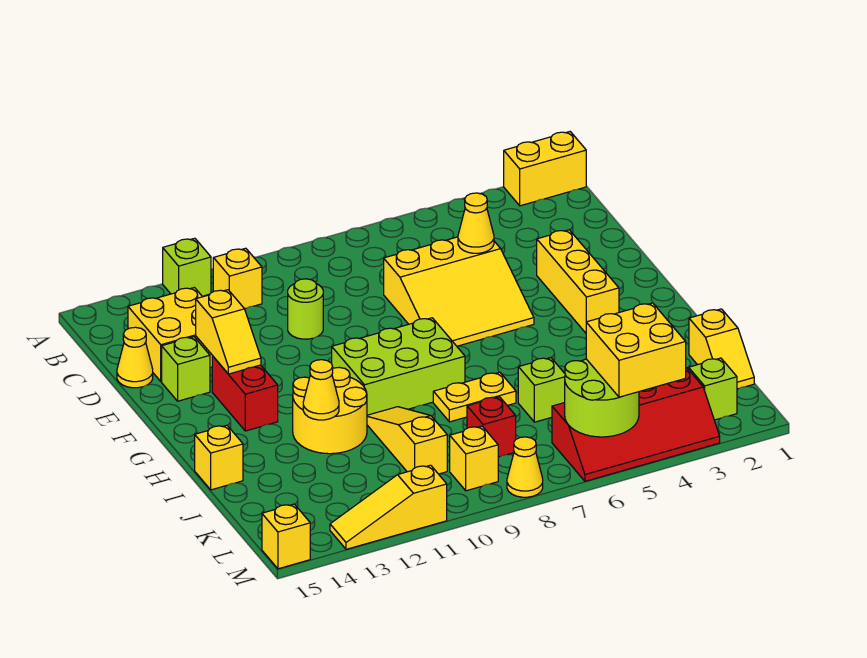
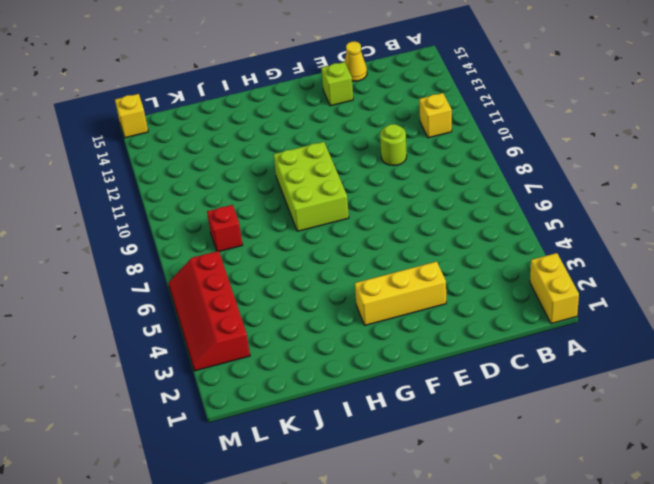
none -> lime 1x1 brick [163,238,211,296]
none -> yellow 2x2 brick [128,287,213,381]
none -> yellow 3x3 slope [384,237,534,346]

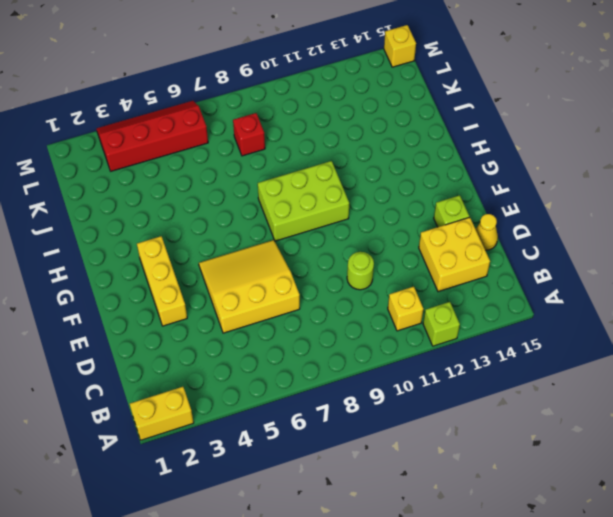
none -> red 1x2 brick [212,356,278,431]
none -> yellow 2x2 round brick [293,367,367,454]
none -> yellow 1x2 plate [433,372,516,422]

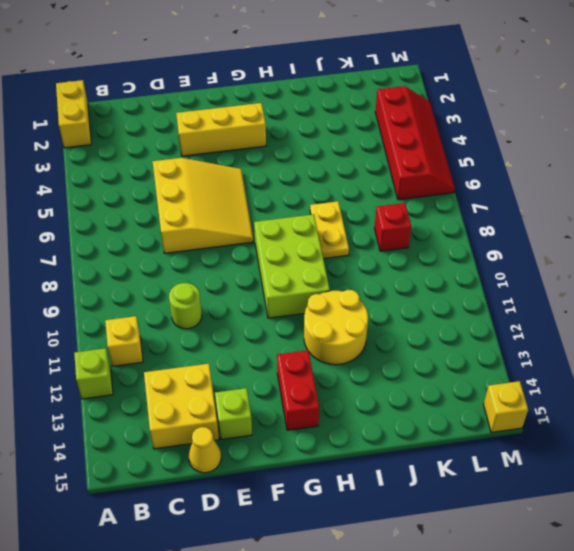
red 1x2 brick [277,350,319,430] -> red 1x2 brick turned to [212,356,278,431]
none -> yellow 1x3 slope [367,407,447,474]
none -> yellow 1x1 brick [195,425,243,490]
none -> yellow 1x2 slope [689,309,754,389]

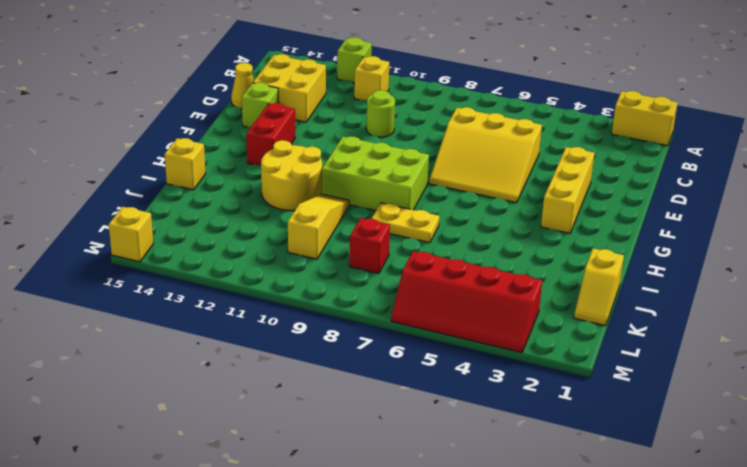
none -> lime 1x1 brick [518,358,565,422]
none -> lime 1x1 brick [689,358,737,420]
none -> yellow 1x1 brick [450,426,498,491]

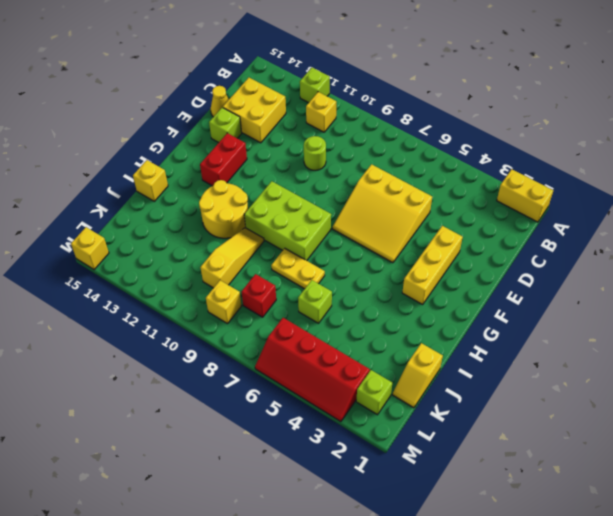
none -> yellow 1x1 cone [507,437,543,497]
none -> yellow 1x3 slope [330,465,447,549]
none -> yellow 1x1 cone [458,193,494,253]

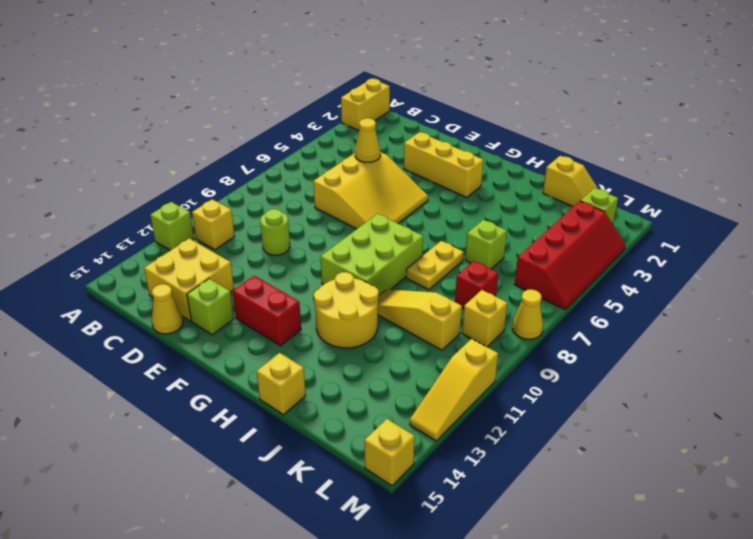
none -> yellow 1x2 slope [196,290,261,374]
none -> yellow 1x1 cone [303,360,339,420]
none -> lime 2x2 round brick [565,359,639,437]

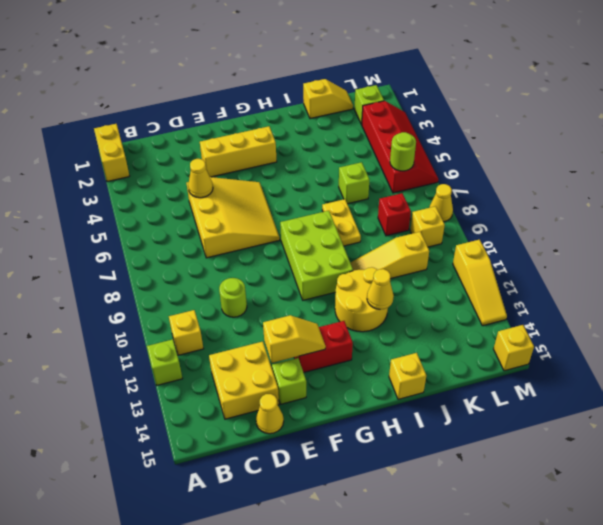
lime 1x1 round brick [390,132,416,171] -> lime 2x2 round brick [565,359,639,437]
none -> yellow 2x2 brick [586,303,686,397]

